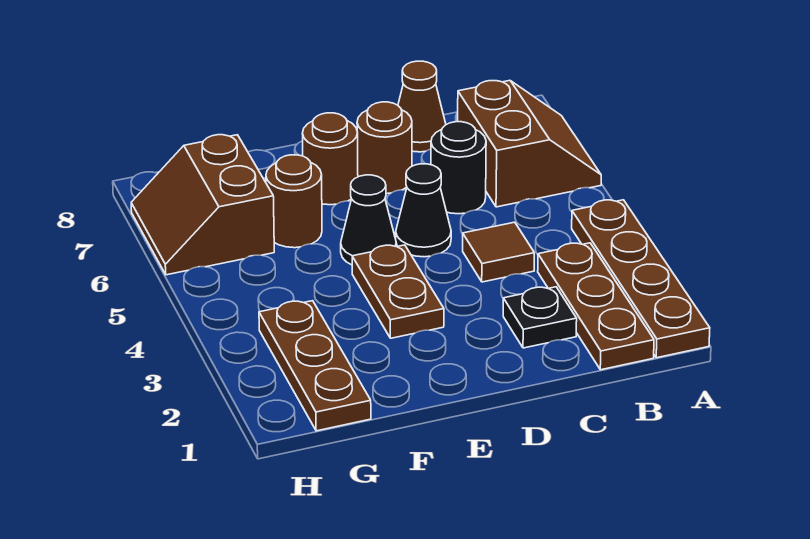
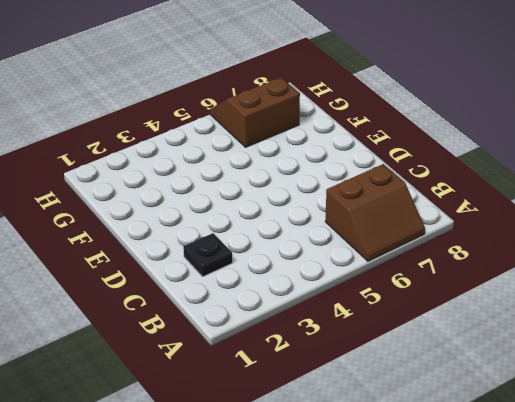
none -> brown 1x4 plate [572,200,710,358]
none -> brown 1x3 plate [538,243,654,370]
none -> brown 1x1 tile [463,222,534,282]

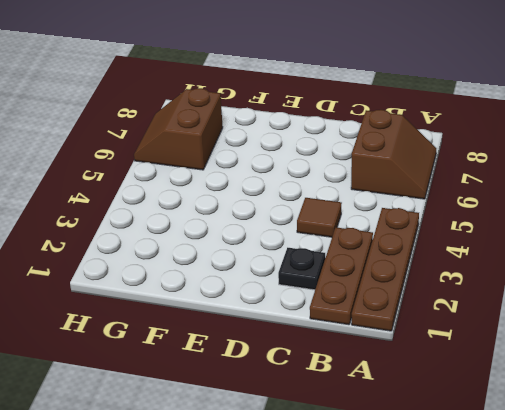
none -> black 1x1 round brick [431,122,486,214]
none -> brown 1x1 cone [398,61,446,152]
none -> black 1x1 cone [396,164,451,257]

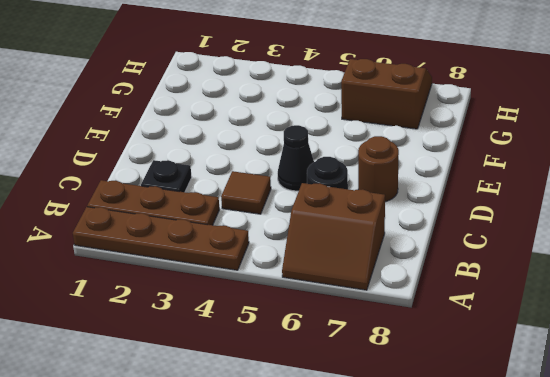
none -> brown 1x1 cone [398,61,446,152]
none -> brown 1x2 plate [352,245,444,338]
none -> black 1x1 cone [341,175,396,265]

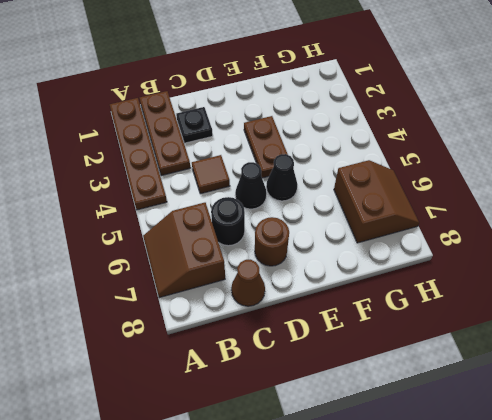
none -> brown 1x1 round brick [302,113,358,205]
none -> brown 1x1 round brick [266,155,322,248]
none -> brown 1x3 plate [259,301,371,431]

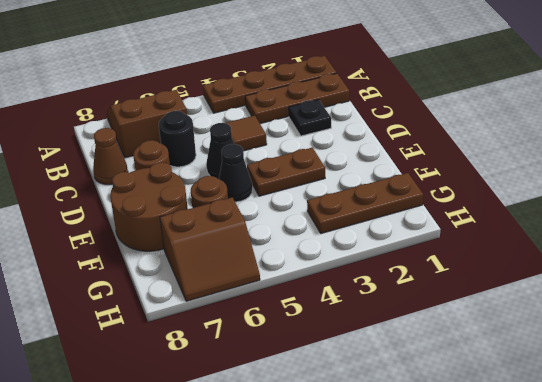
brown 2x2 round brick [110,162,188,251] -> brown 1x1 round brick [302,113,358,205]

